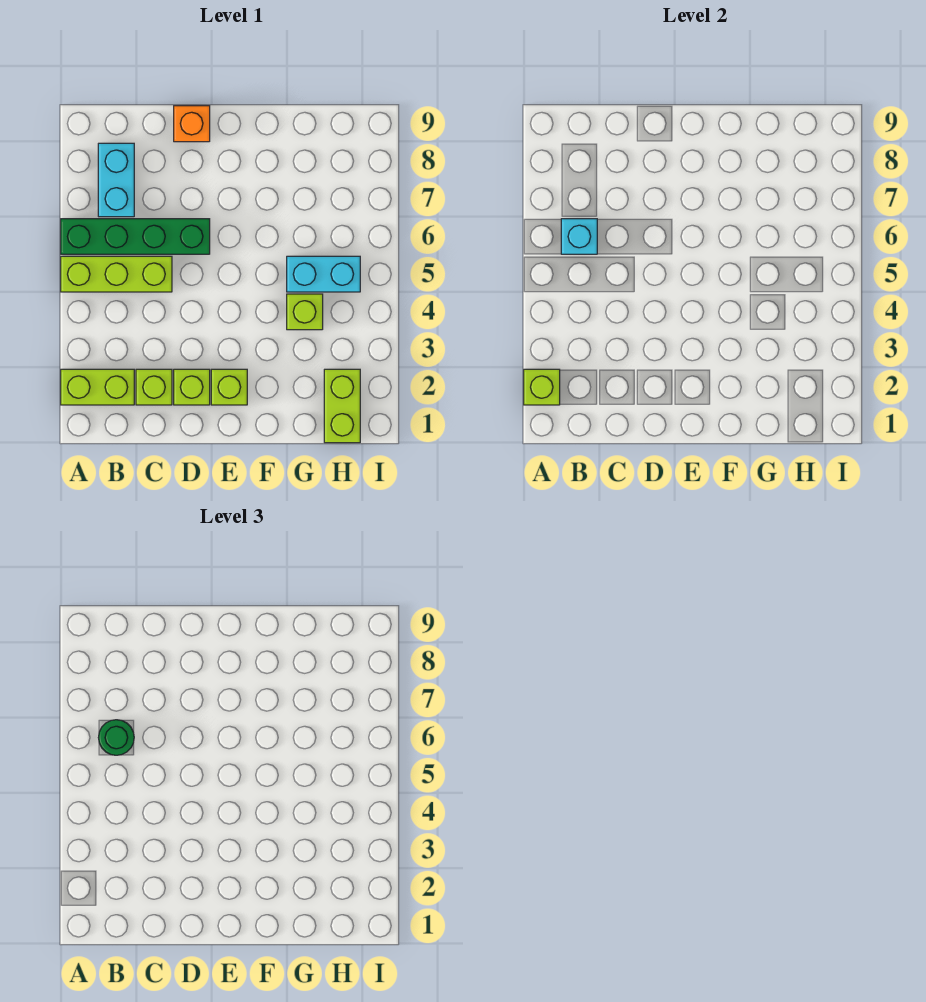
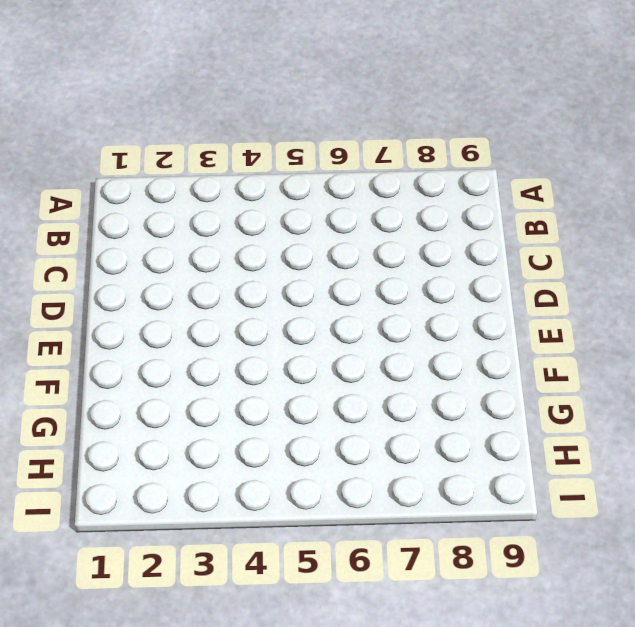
none -> lime 1x2 brick [61,369,134,405]
none -> lime 1x3 brick [61,256,172,292]
none -> green 1x4 brick [61,219,210,254]

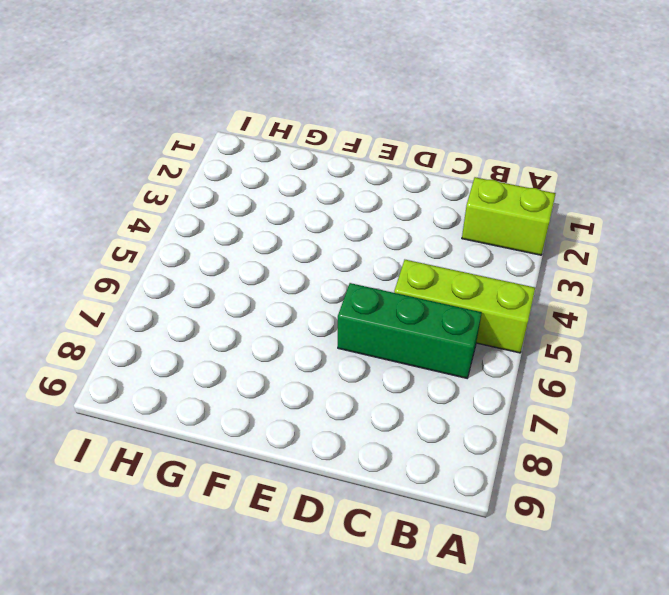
green 1x3 brick [338,283,482,378] -> green 1x4 brick [61,219,210,254]
none -> cyan 1x2 brick [98,143,134,217]
none -> lime 1x1 brick [136,369,172,405]
none -> lime 1x1 brick [174,369,210,405]

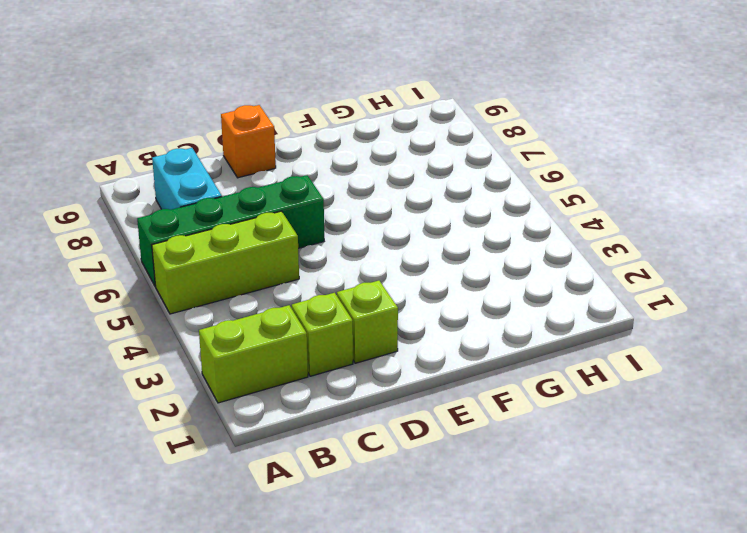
none -> lime 1x1 brick [211,369,247,405]
none -> lime 1x1 brick [287,294,323,330]
none -> cyan 1x2 brick [287,256,360,292]

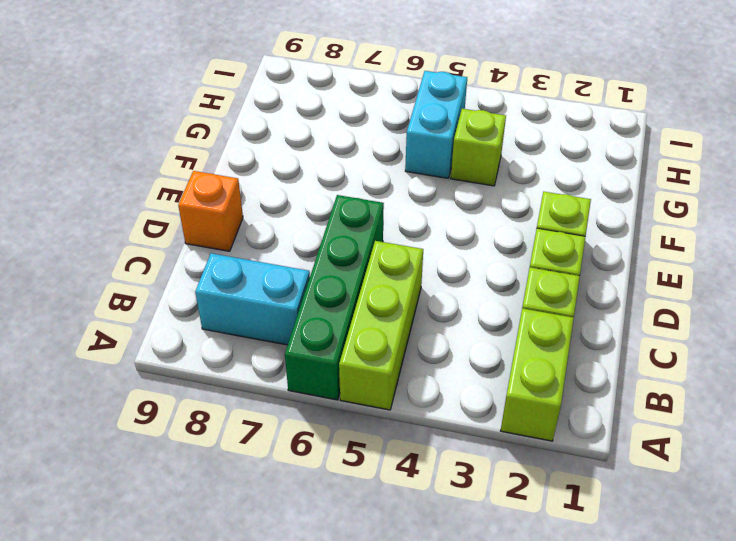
none -> lime 1x2 brick [324,369,360,443]
none -> lime 1x1 brick [524,369,560,405]
none -> cyan 1x1 brick [561,219,597,254]

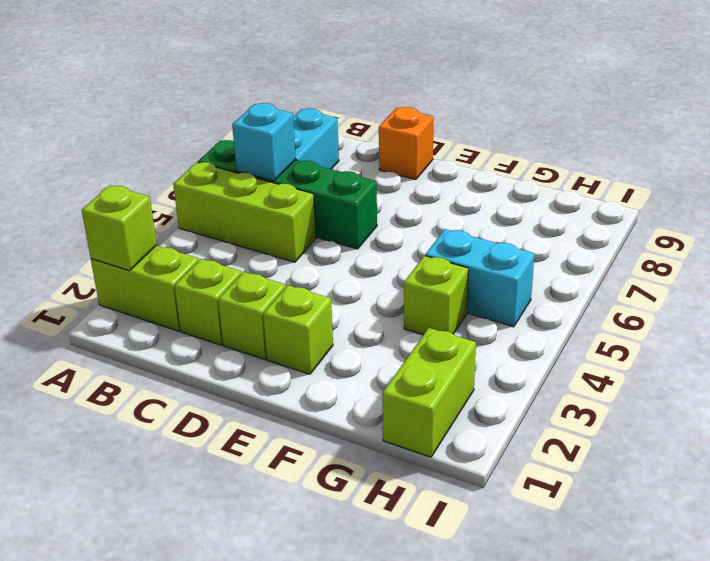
none -> green 1x1 round brick [98,720,134,755]

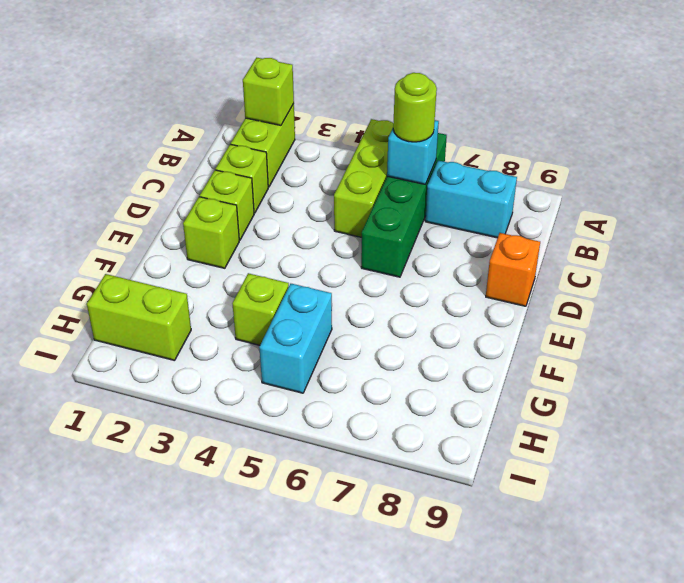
lime 1x1 round brick [393,73,437,142] -> green 1x1 round brick [98,720,134,755]

